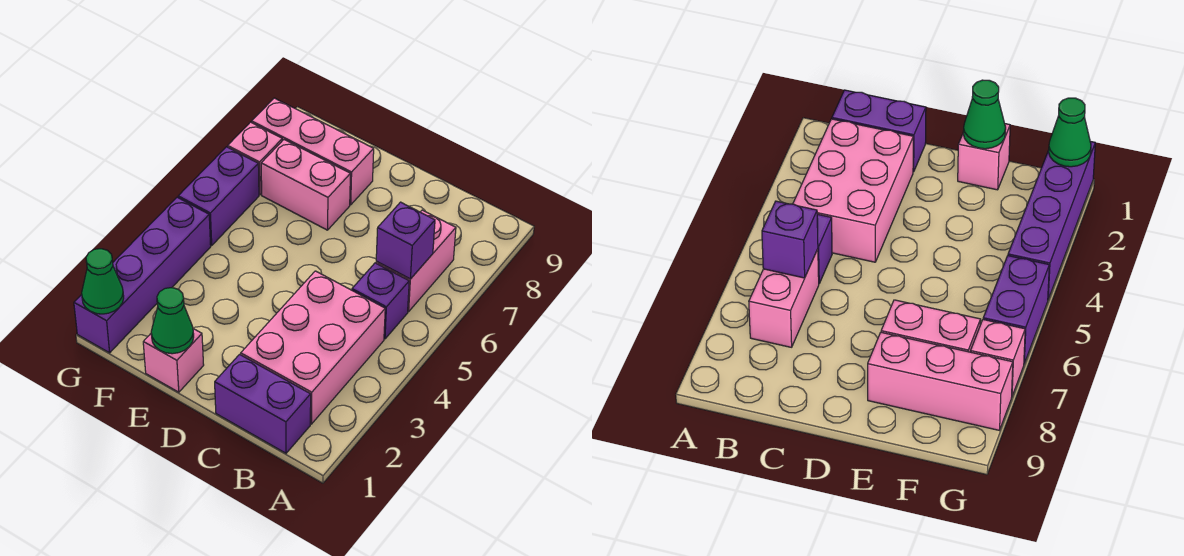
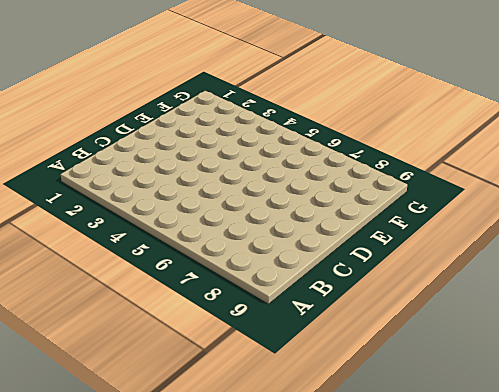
none -> purple 1x2 brick [215,354,311,453]
none -> pink 2x3 brick [241,271,385,424]
none -> purple 1x1 brick [352,263,409,339]

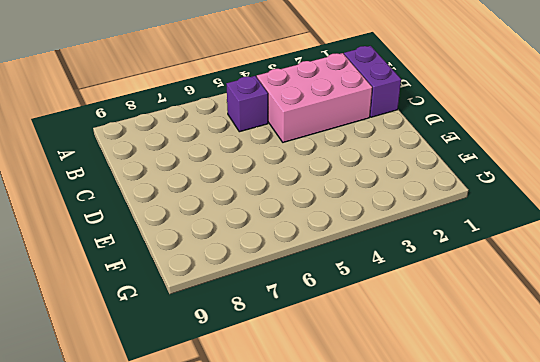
none -> pink 1x2 brick [376,210,456,312]
none -> pink 1x1 brick [143,329,204,392]
none -> pink 1x2 brick [261,140,350,230]

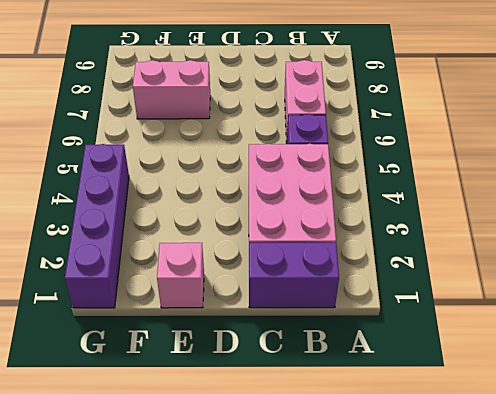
none -> pink 1x3 brick [252,98,374,205]
none -> purple 1x2 brick [178,147,259,245]
none -> pink 1x1 brick [228,122,282,195]

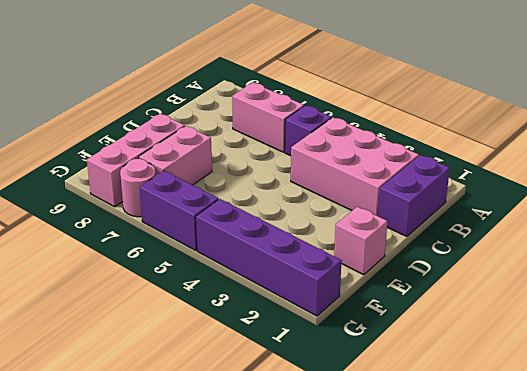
pink 1x1 round brick [120,159,155,217] -> pink 1x1 brick [228,122,282,195]
none -> purple 1x1 brick [376,202,435,279]
none -> green 1x1 cone [151,288,194,354]
none -> green 1x1 cone [82,249,124,314]

